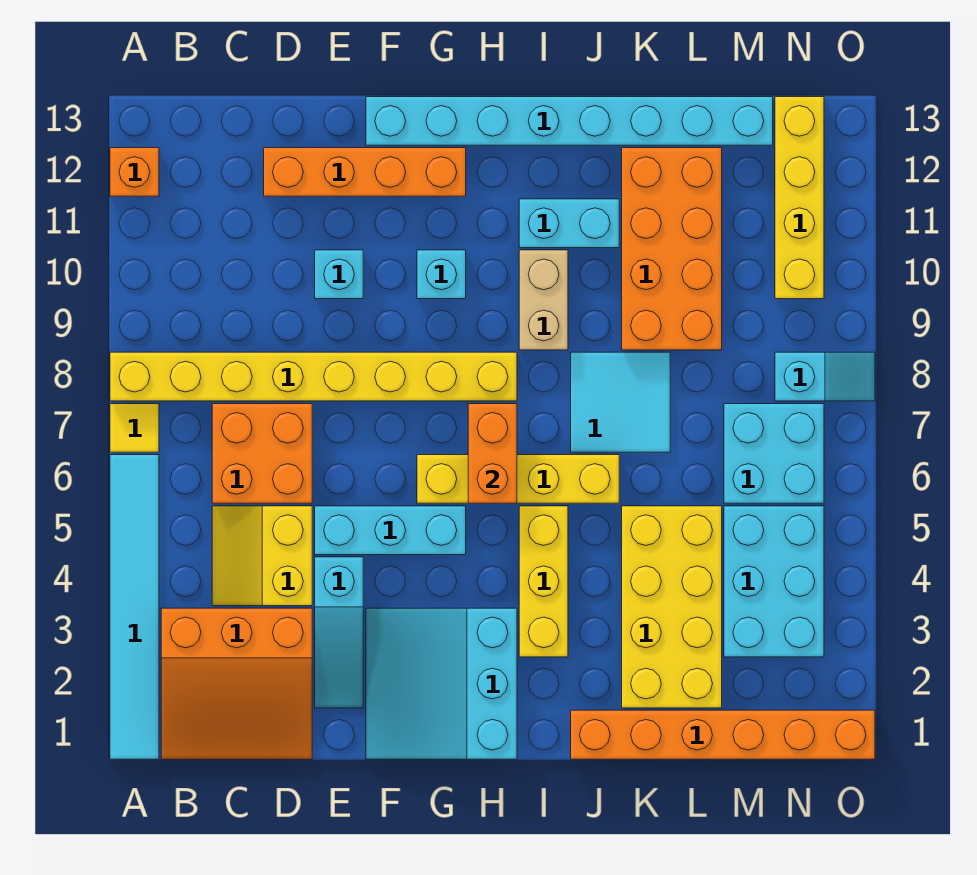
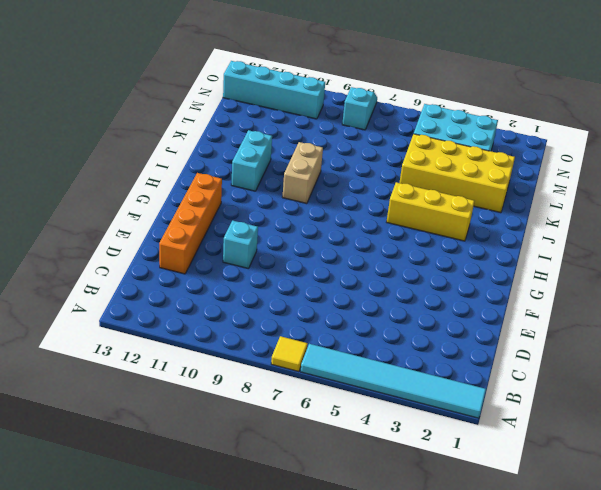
tan 1x2 brick [282,142,323,204] -> tan 1x2 brick turned to [519,250,568,350]
cyan 1x4 brick [223,61,325,119] -> yellow 1x4 brick [775,97,824,299]
none -> yellow 1x8 brick [110,352,517,401]
none -> orange 1x1 brick [110,148,159,196]
none -> orange 3x3 slope [161,608,312,759]

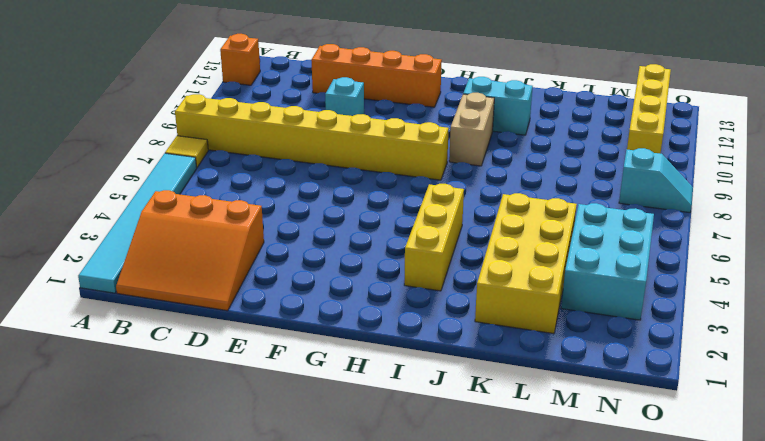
none -> yellow 2x2 slope [212,506,312,606]
none -> orange 2x2 brick [212,404,312,503]
none -> cyan 1x3 slope [315,557,363,708]

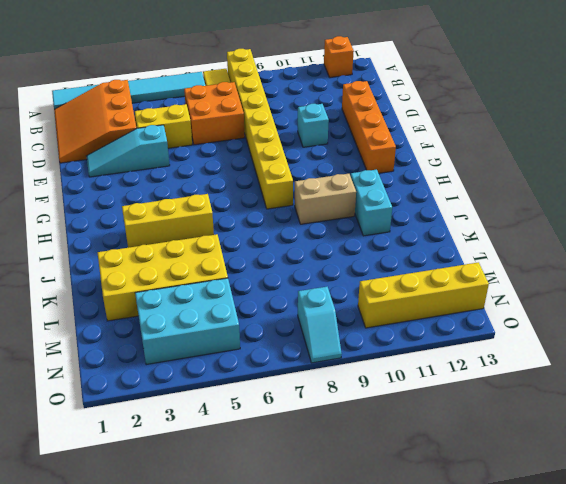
none -> cyan 1x3 brick [315,506,466,555]
none -> cyan 3x3 slope [366,608,517,759]
none -> cyan 1x8 brick [366,97,773,145]

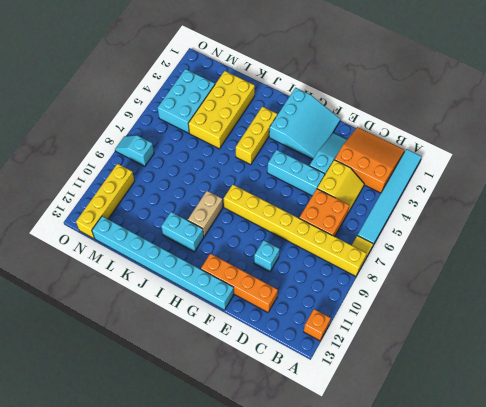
none -> yellow 1x4 brick [417,455,619,503]
none -> cyan 1x1 brick [417,250,466,299]
none -> orange 1x6 brick [571,710,875,759]

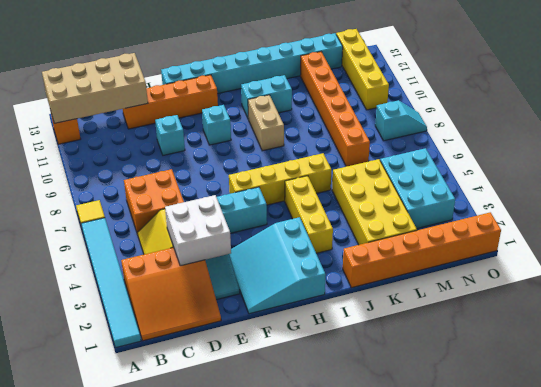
tan 2x4 brick [42,53,148,123] -> none
white 2x2 brick [165,195,231,266] -> none
orange 1x6 brick [300,52,370,166] -> orange 2x4 brick [622,148,722,350]
none -> yellow 1x8 brick [110,352,517,401]
none -> cyan 2x2 tile [571,352,670,452]
none -> cyan 2x2 brick [724,404,824,503]

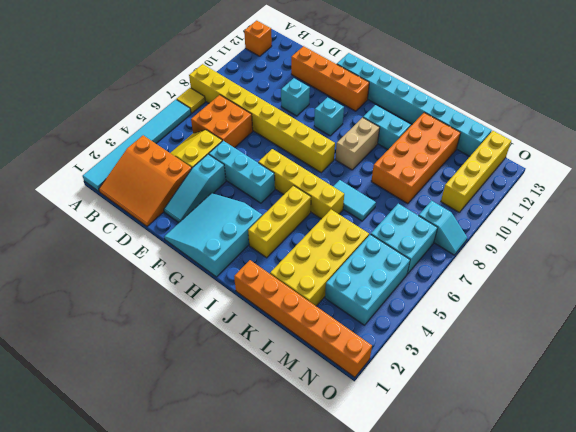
cyan 1x2 tile [333,180,376,221] -> cyan 2x2 tile [571,352,670,452]
none -> orange 1x2 brick [468,404,517,503]

